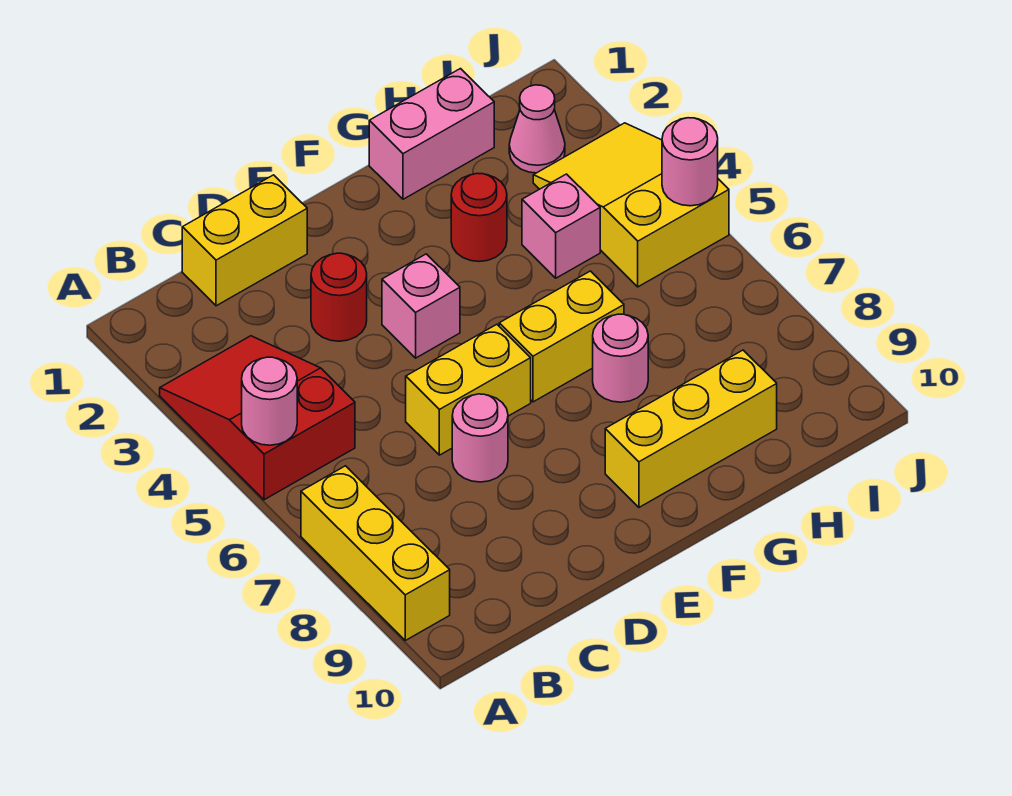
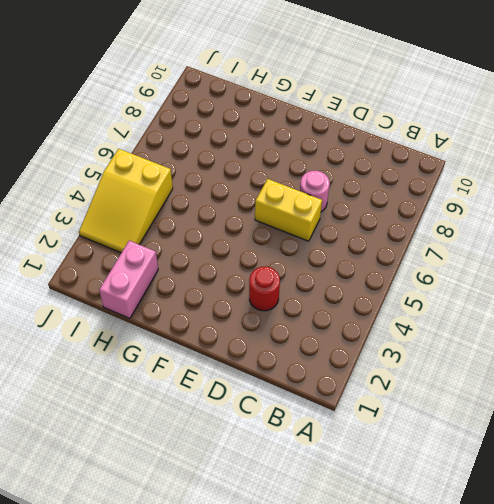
pink 1x2 brick [99,241,158,318] -> pink 1x2 brick turned to [369,69,494,199]
none -> red 2x3 slope [160,336,355,500]
none -> yellow 1x3 brick [301,466,450,640]
none -> yellow 1x2 brick [182,175,307,306]

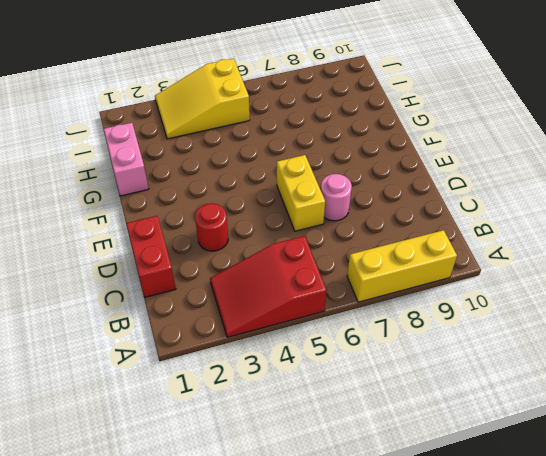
red 1x2 brick [126,216,176,297] -> yellow 1x2 brick [182,175,307,306]
none -> pink 1x1 brick [382,254,460,358]
none -> yellow 1x2 brick [499,271,624,402]
none -> yellow 1x3 brick [605,350,777,507]

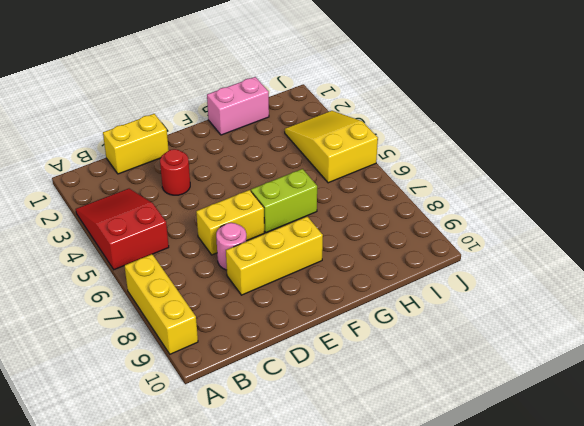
yellow 1x3 brick [226,216,323,295] -> yellow 1x3 brick moved to [605,350,777,507]
lime 1x2 brick [251,169,317,233] -> yellow 1x2 brick [499,271,624,402]
none -> pink 1x1 brick [382,254,460,358]
none -> red 1x1 round brick [451,173,507,262]
none -> pink 1x1 round brick [593,314,648,402]

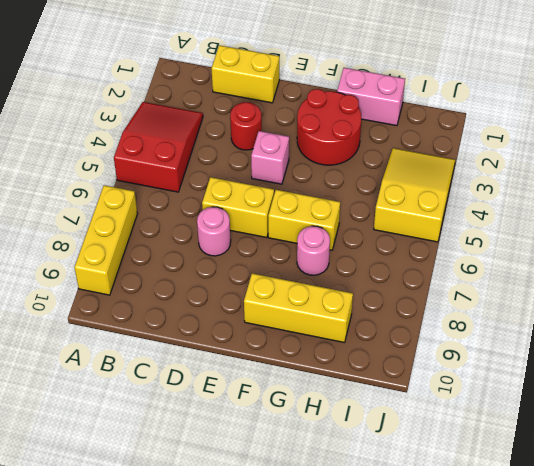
red 2x2 round brick [297,89,361,165] -> red 1x1 round brick [451,173,507,262]
none -> pink 1x1 brick [522,174,600,278]
none -> pink 1x1 cone [509,85,565,173]
none -> pink 1x1 round brick [242,357,297,445]

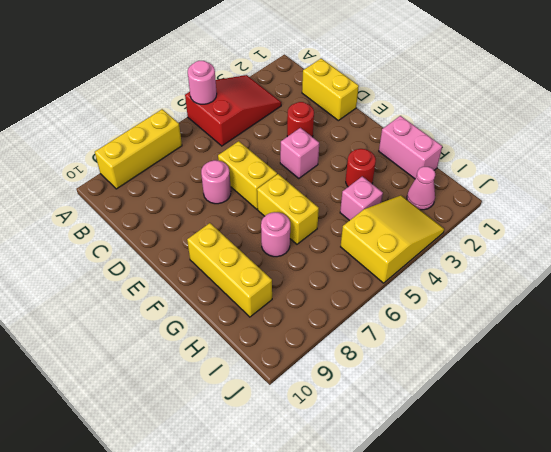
none -> pink 1x1 round brick [662,118,718,206]

